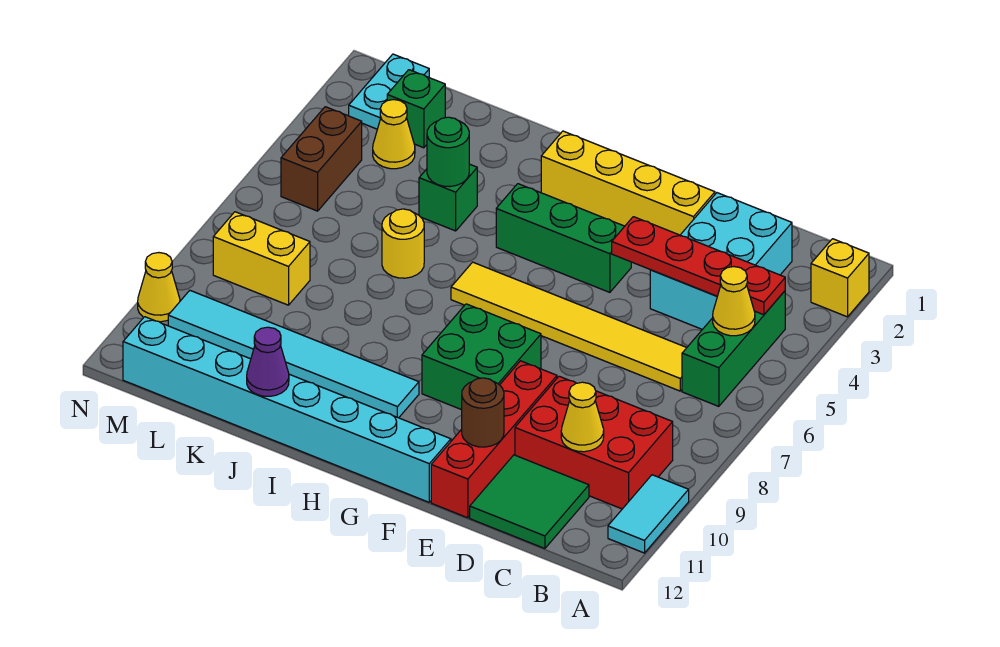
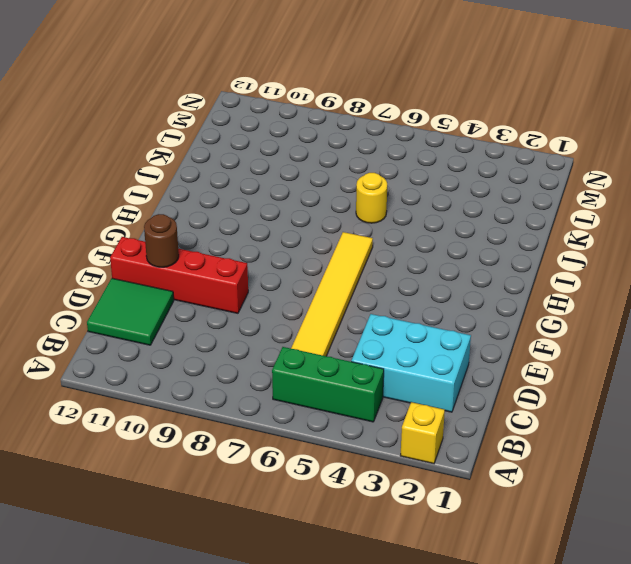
none -> cyan 1x2 tile [608,475,689,553]
none -> red 2x3 brick [515,376,673,509]
none -> yellow 1x4 brick [541,131,715,235]

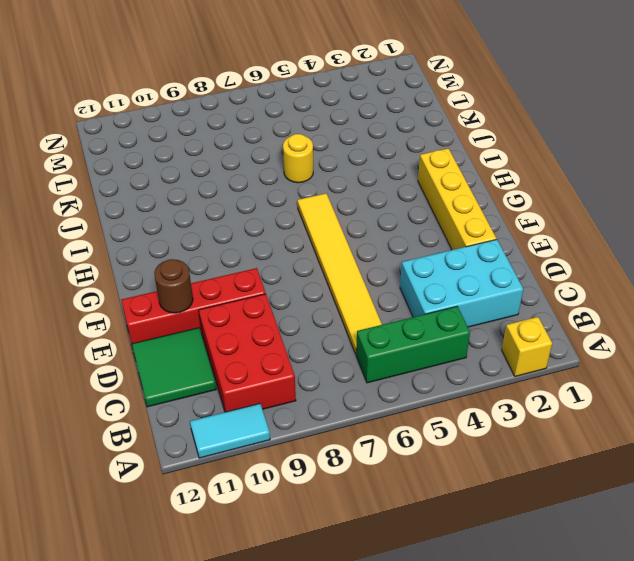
none -> green 1x3 brick [496,184,631,292]
none -> green 2x2 brick [422,304,541,410]
none -> cyan 1x8 brick [123,317,451,502]

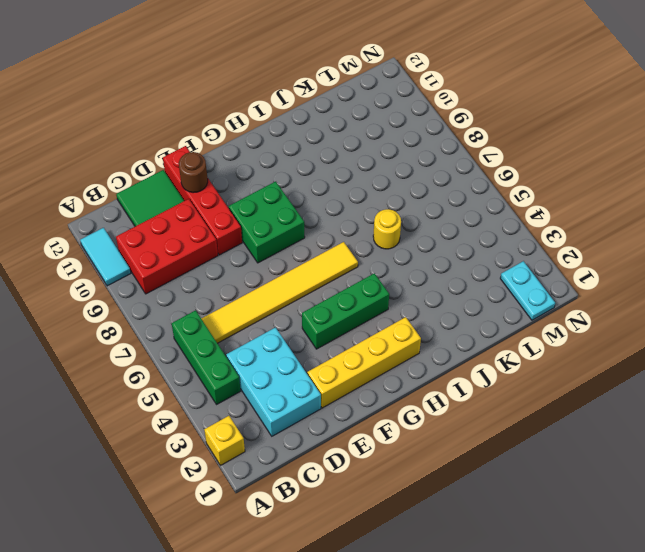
none -> cyan 1x8 brick [123,317,451,502]
none -> cyan 1x6 tile [168,291,419,418]
none -> green 1x1 brick [419,164,477,231]

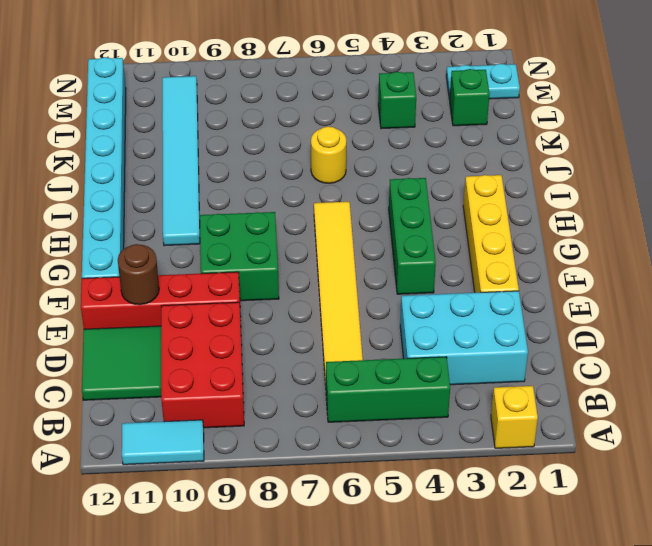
green 1x1 brick [378,72,416,129] -> green 1x1 brick moved to [419,164,477,231]
none -> yellow 1x1 cone [373,100,415,169]
none -> yellow 1x2 brick [213,212,310,305]
none -> brown 1x2 brick [281,107,362,211]

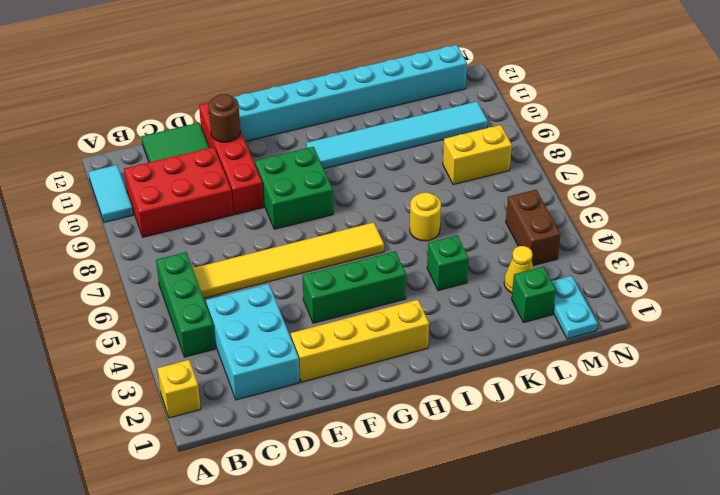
none -> yellow 1x1 cone [138,253,180,322]
none -> red 1x4 plate [612,217,785,315]
none -> yellow 1x1 cone [713,267,755,336]

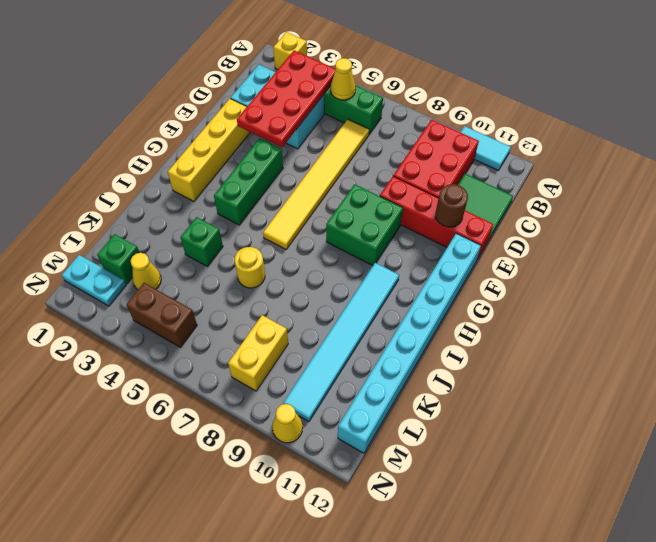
red 2x4 plate [237,50,336,147] -> red 1x4 plate [612,217,785,315]
none -> yellow 1x1 cone [561,382,604,452]
none -> green 1x1 round brick [427,117,469,187]
none -> purple 1x1 cone [247,327,289,396]

